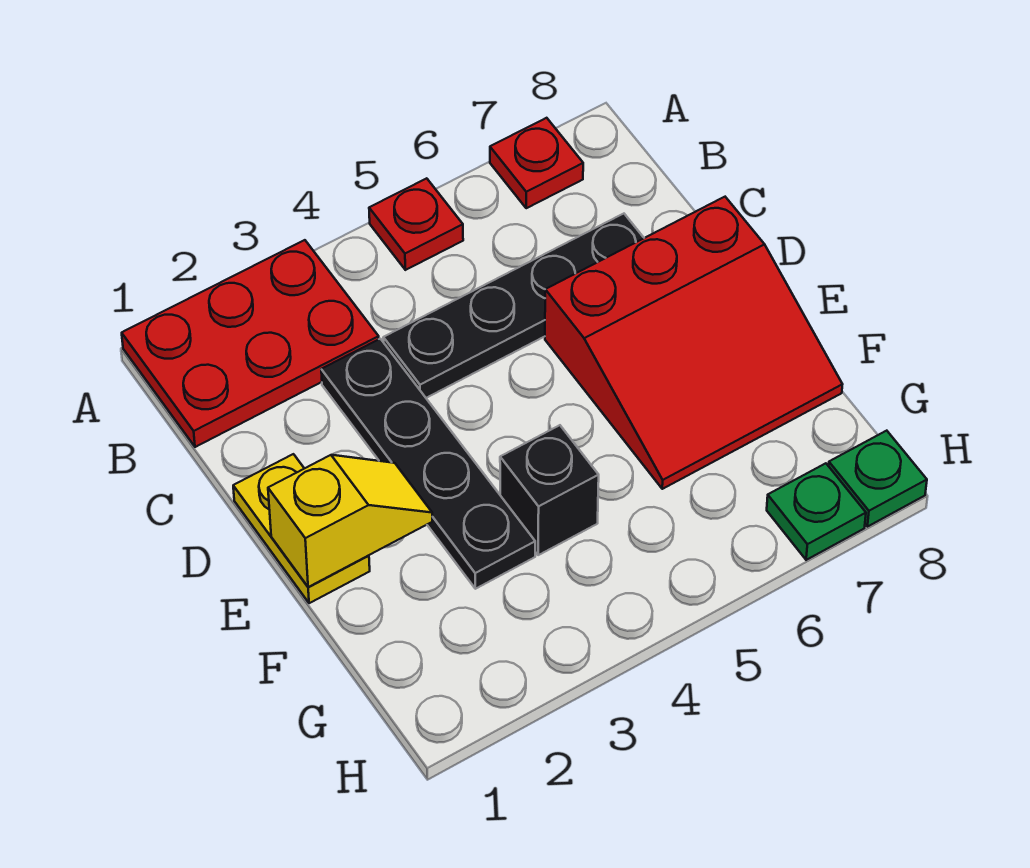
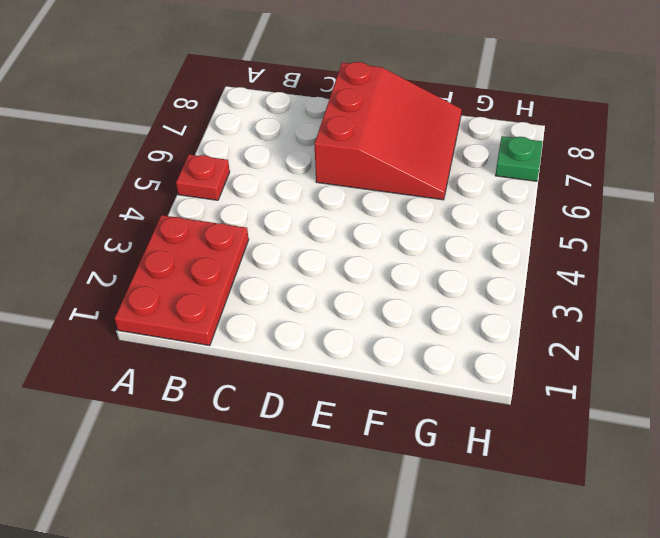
none -> red 1x1 plate [490,118,583,208]
none -> black 1x4 plate [321,339,535,589]

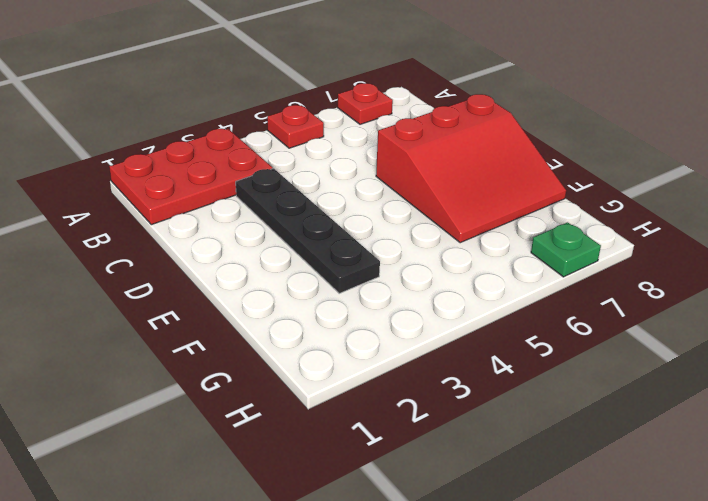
none -> black 1x4 plate [383,214,644,398]
none -> yellow 1x2 plate [233,454,370,603]

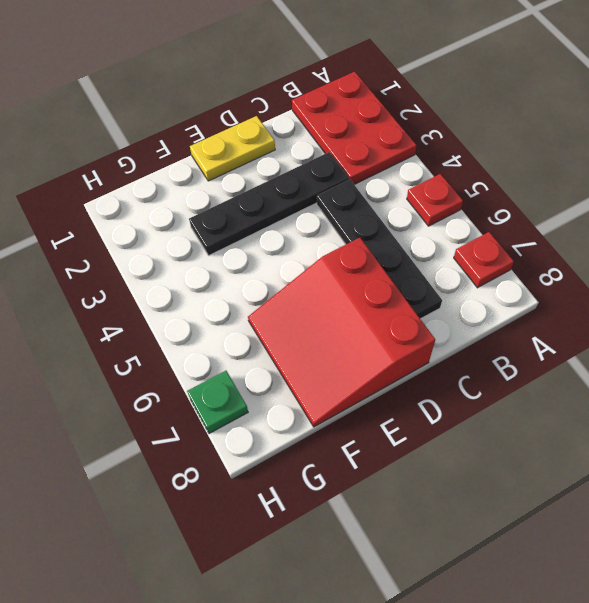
none -> black 1x1 brick [500,425,599,555]
none -> green 1x1 plate [829,431,927,527]

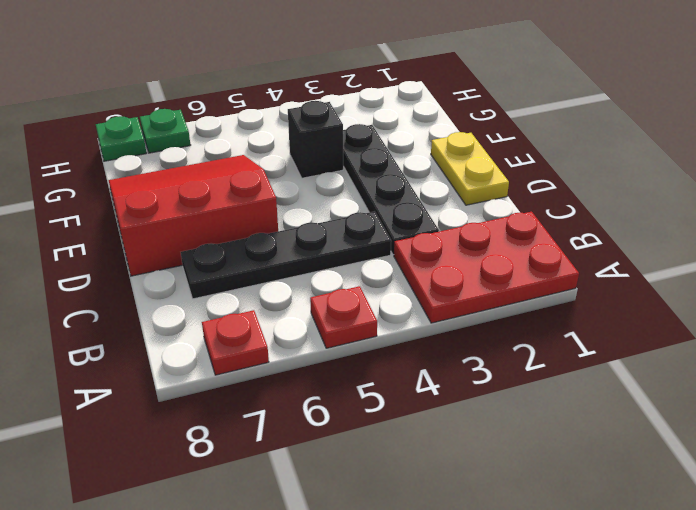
none -> yellow 1x2 slope [268,455,432,587]

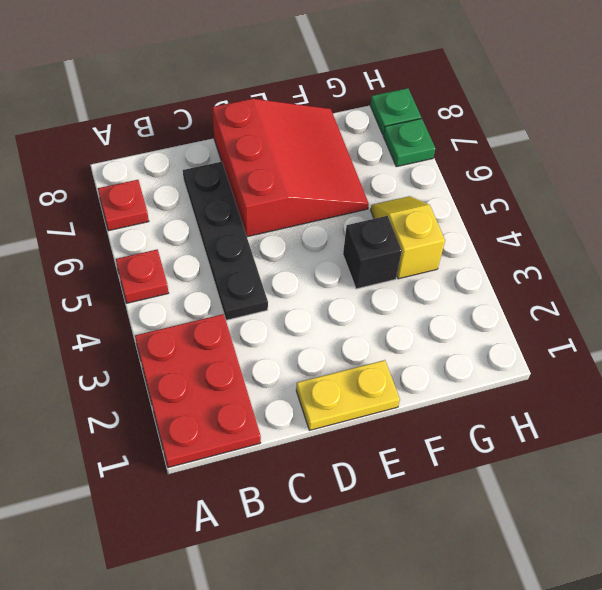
yellow 1x2 slope [371,196,445,279] -> yellow 1x2 slope moved to [268,455,432,587]
none -> black 1x4 plate [321,339,535,589]

